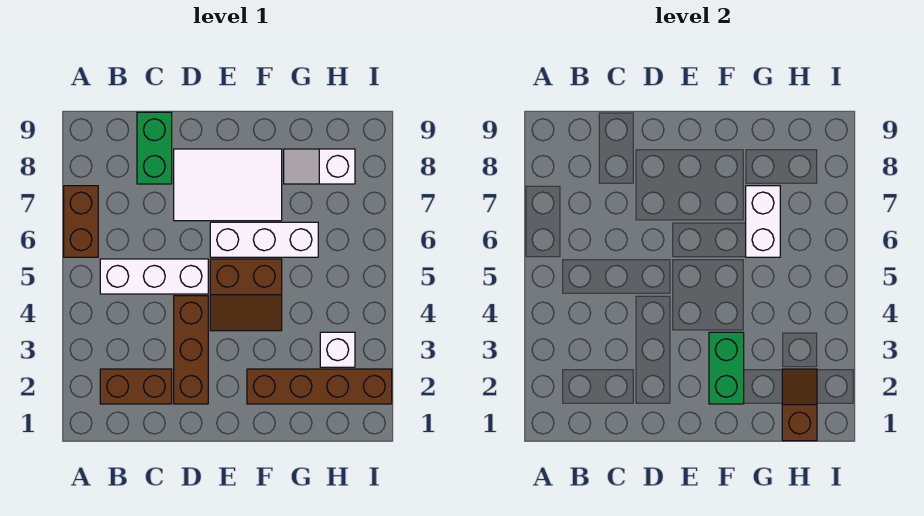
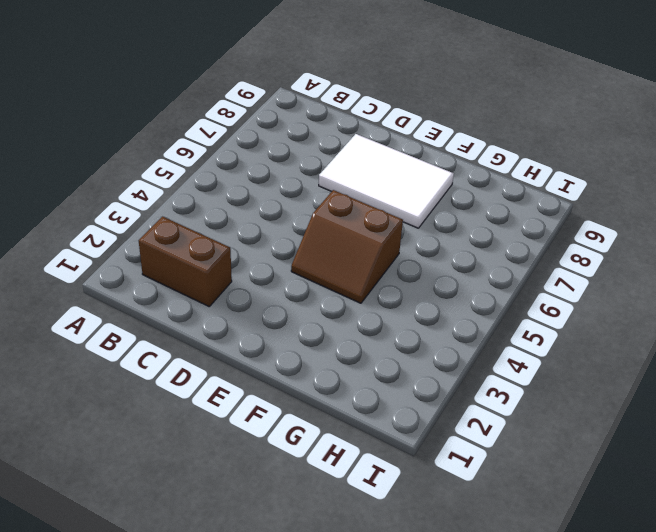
none -> brown 1x2 brick [64,186,98,257]
none -> white 1x3 brick [100,259,208,294]
none -> green 1x2 brick [137,112,172,184]

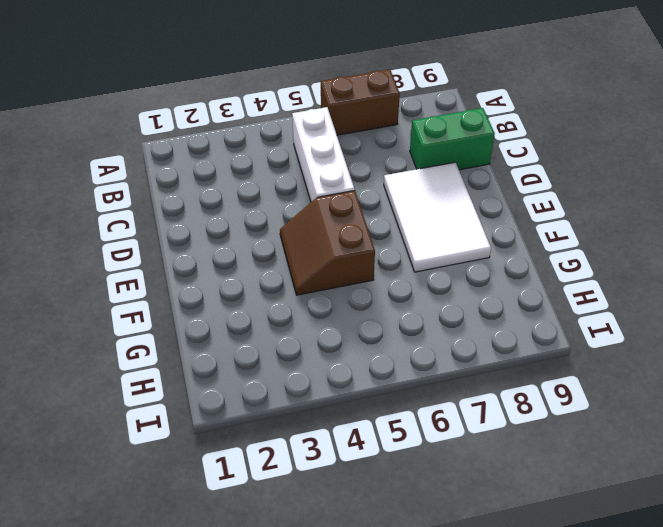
none -> brown 1x2 brick [100,369,172,404]
none -> brown 1x3 brick [174,296,208,404]
none -> white 1x3 brick [210,222,318,257]

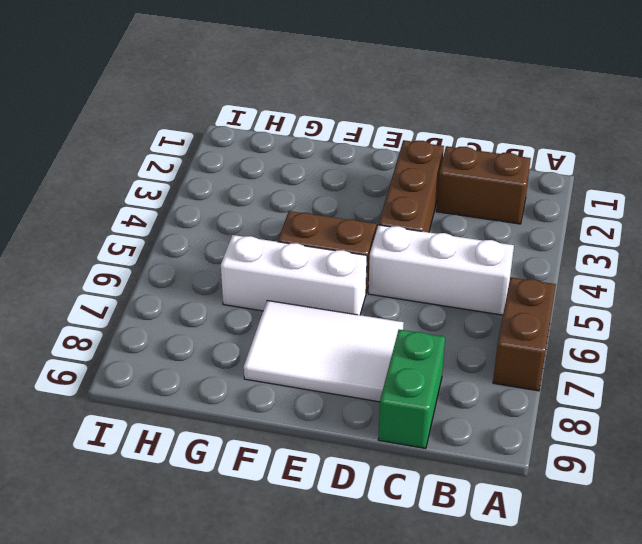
none -> brown 1x4 brick [247,369,392,404]
none -> white 1x2 slope [284,149,355,184]
none -> white 1x1 brick [320,332,355,367]

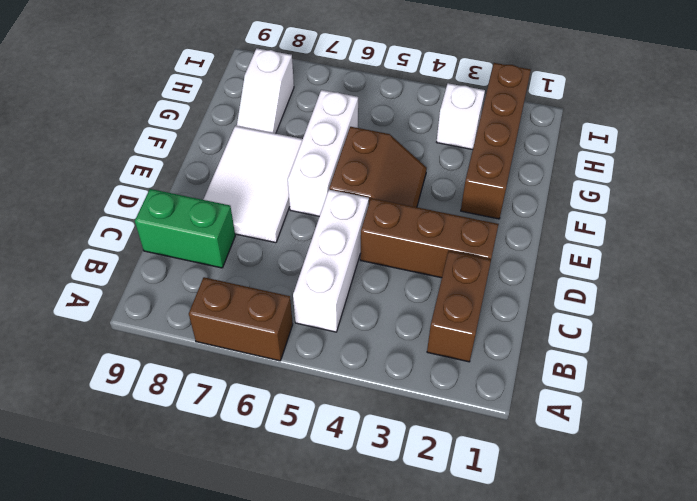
none -> green 1x2 brick [709,332,744,404]
none -> white 1x2 brick [746,186,780,257]
none -> brown 1x2 slope [782,369,817,441]

